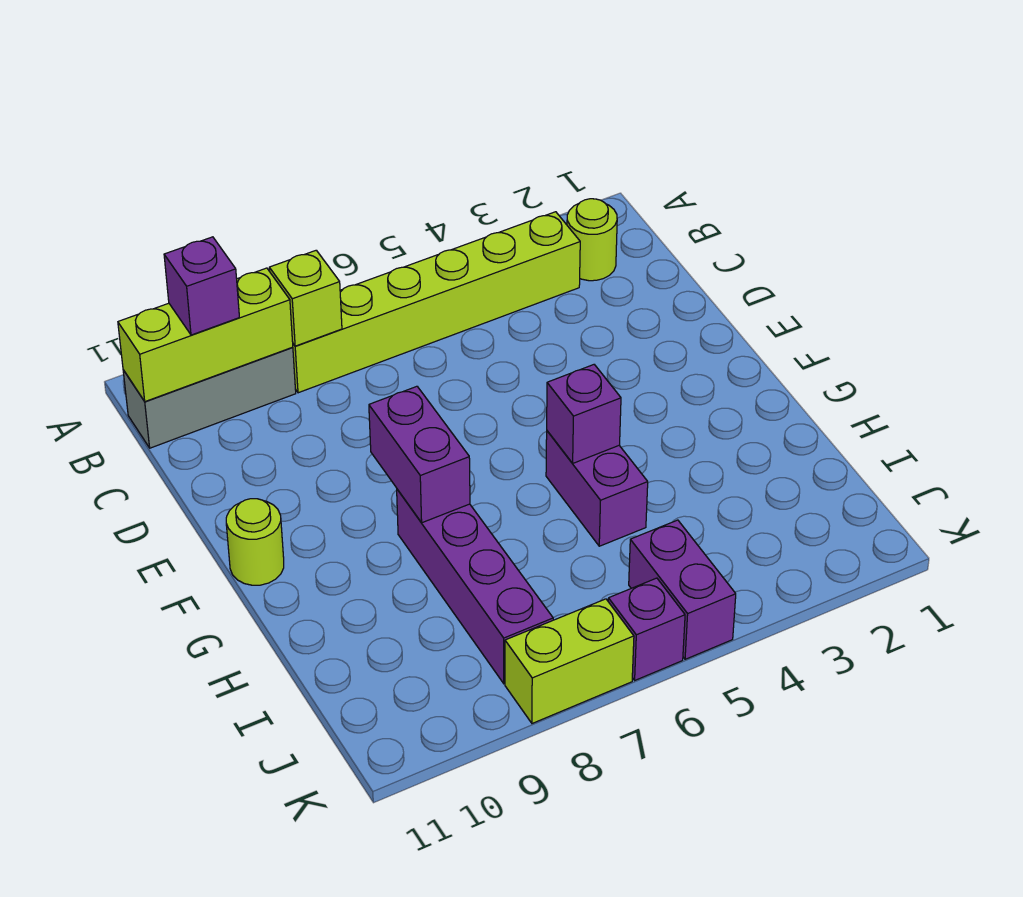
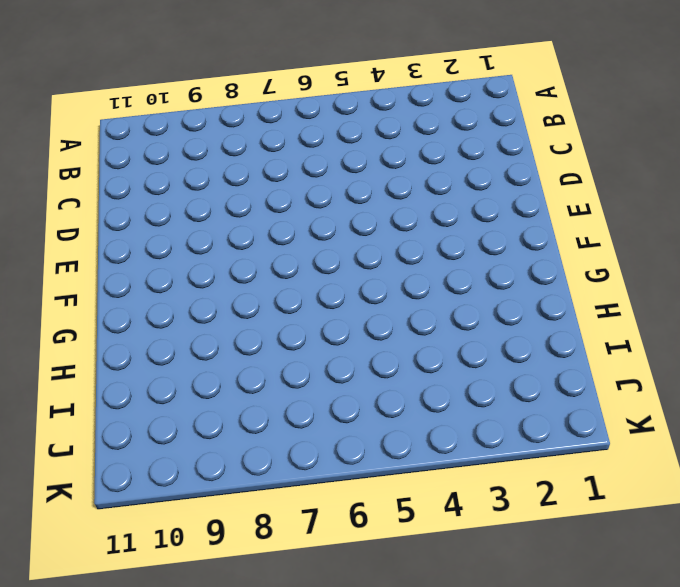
none -> lime 1x1 round brick [567,199,617,281]
none -> lime 1x6 brick [293,212,580,393]
none -> grey 1x3 brick [123,347,296,448]

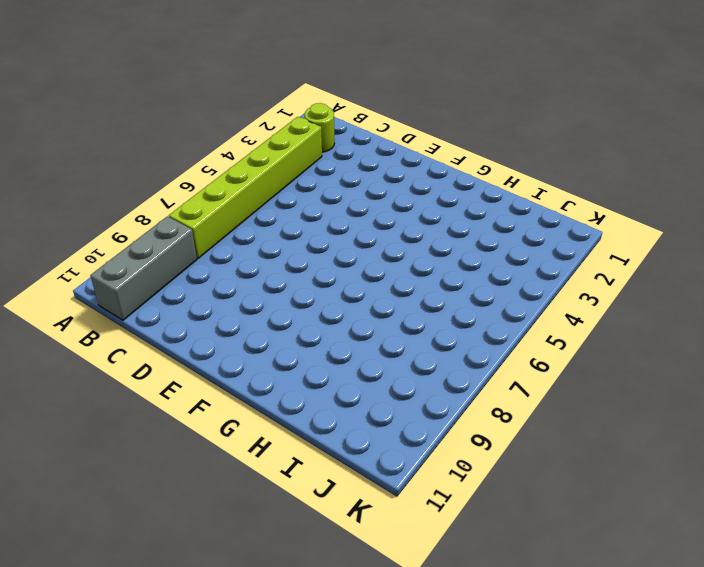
none -> lime 1x1 round brick [226,499,284,585]
none -> purple 1x2 brick [546,431,648,546]
none -> purple 1x4 brick [397,489,553,684]

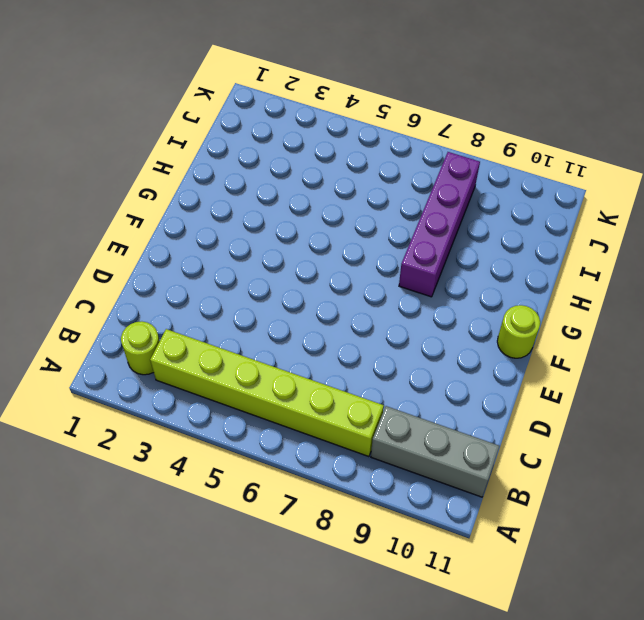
none -> purple 1x2 brick [546,431,648,546]
none -> purple 1x2 brick [629,520,736,659]
none -> purple 1x1 brick [608,578,685,680]

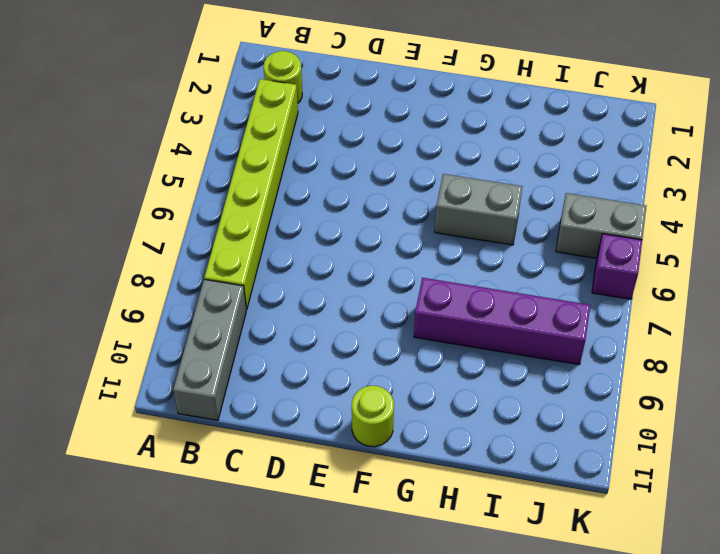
grey 1x2 brick [435,174,523,245] -> purple 1x2 brick [546,431,648,546]
grey 1x2 brick [556,193,647,258] -> purple 1x2 brick [629,520,736,659]
none -> lime 1x2 brick [505,599,634,723]
none -> lime 1x1 brick [269,250,342,346]
none -> lime 1x3 brick [118,268,293,402]

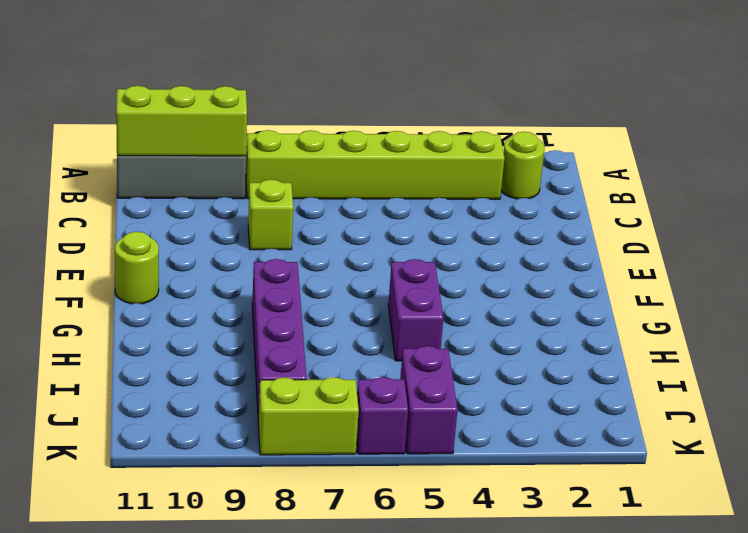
lime 1x1 brick [248,180,293,250] -> lime 1x1 brick moved to [269,250,342,346]
none -> purple 1x2 brick [369,386,470,523]
none -> purple 1x1 brick [547,365,621,463]
none -> purple 1x1 brick [164,237,239,335]

